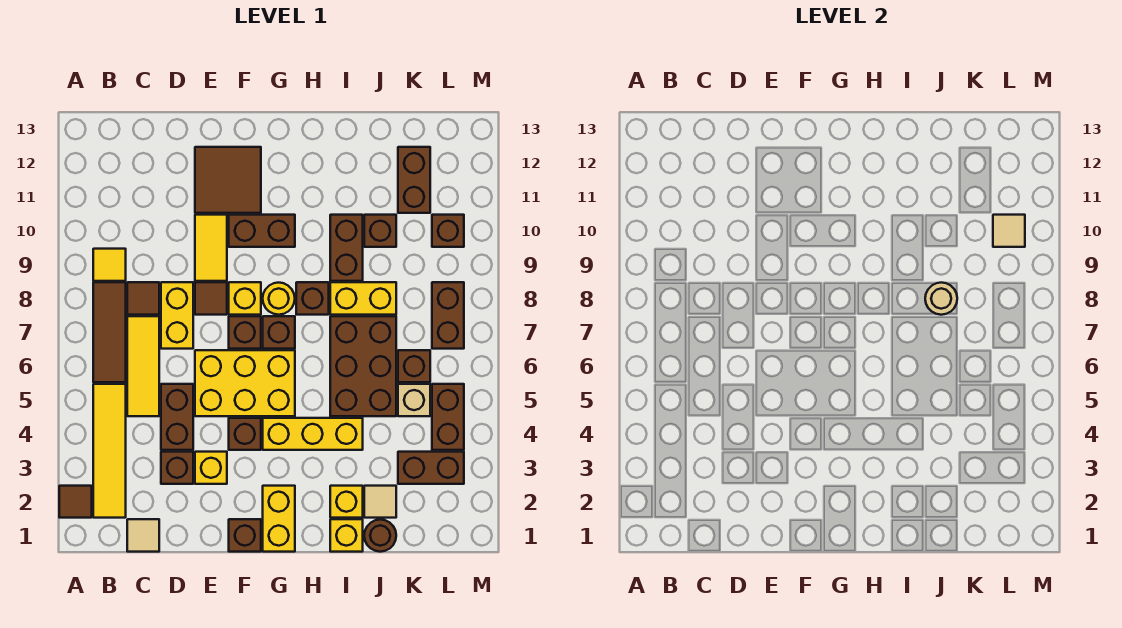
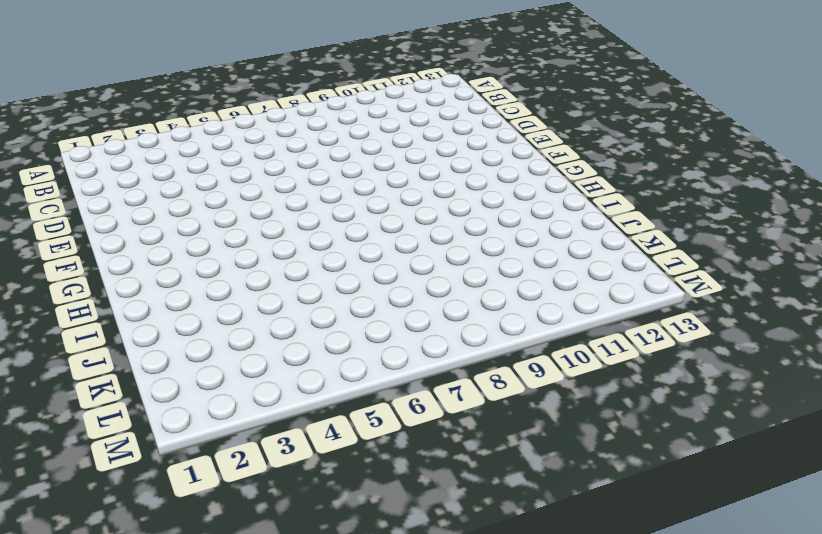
none -> brown 1x1 tile [59,486,92,518]
none -> yellow 1x4 tile [93,384,126,518]
none -> brown 1x3 tile [93,282,126,382]
none -> yellow 1x1 tile [93,249,126,281]

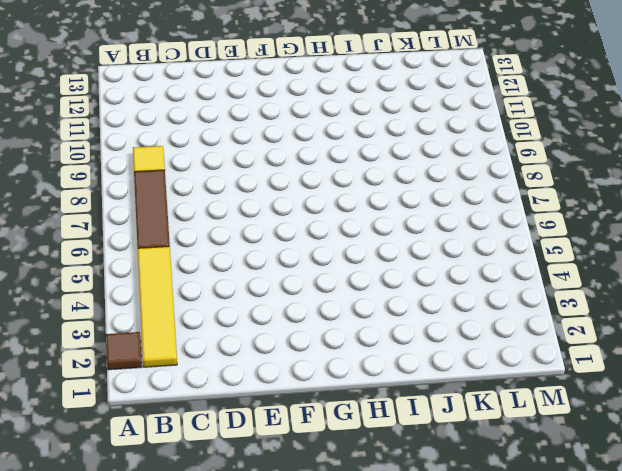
none -> tan 1x1 tile [127,519,159,552]
none -> yellow 1x3 tile [127,316,159,416]
none -> brown 1x1 tile [127,282,159,315]
none -> brown 1x1 brick [161,452,193,484]

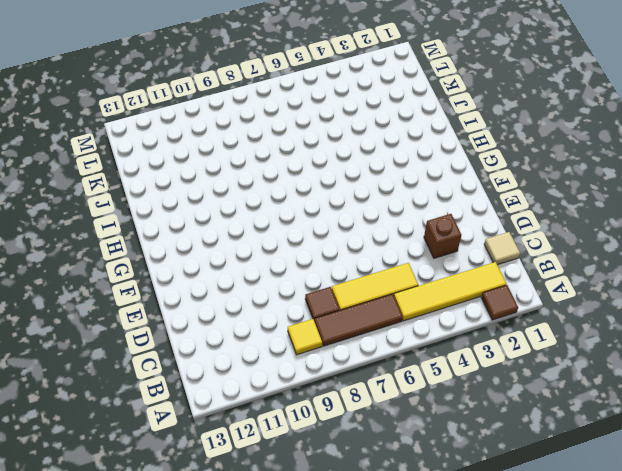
none -> brown 1x2 brick [161,384,193,450]
none -> yellow 1x2 brick [161,282,193,349]
none -> yellow 1x1 brick [195,452,227,484]
none -> yellow 2x3 brick [195,350,295,416]

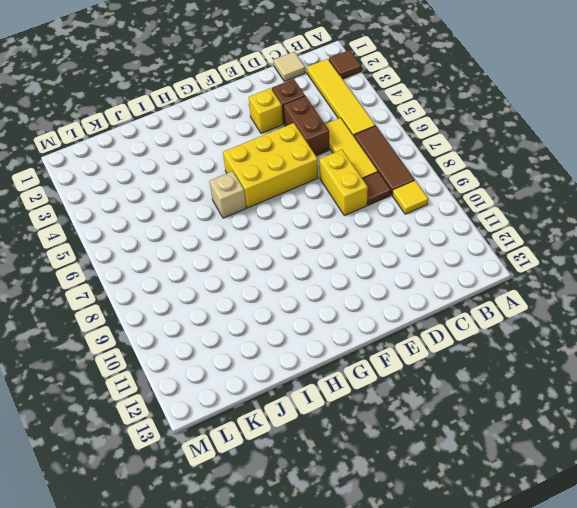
tan 1x1 brick [210,171,246,218] -> tan 1x1 brick moved to [398,384,430,416]
none -> brown 1x1 tile [195,282,227,315]
none -> yellow 1x2 tile [195,215,227,281]
none -> brown 2x2 tile [195,147,261,213]
none -> brown 1x1 brick [229,519,261,552]

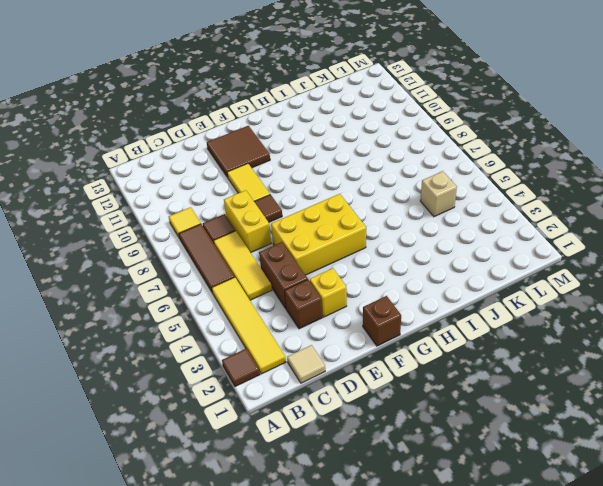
none -> brown 1x1 brick [229,418,261,450]
none -> brown 1x1 brick [229,316,261,349]
none -> yellow 1x1 brick [229,282,261,315]
none -> brown 1x2 brick [229,215,295,247]

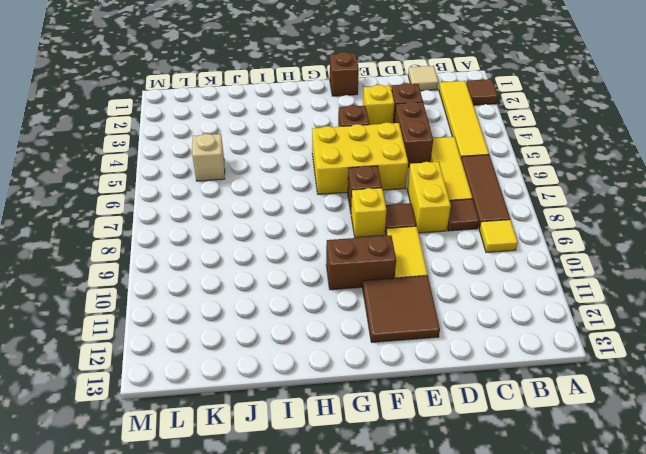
none -> yellow 1x2 brick [263,486,295,552]
none -> yellow 1x3 brick [263,418,363,450]
none -> brown 1x1 brick [263,316,295,349]
none -> yellow 1x1 round brick [263,283,295,315]

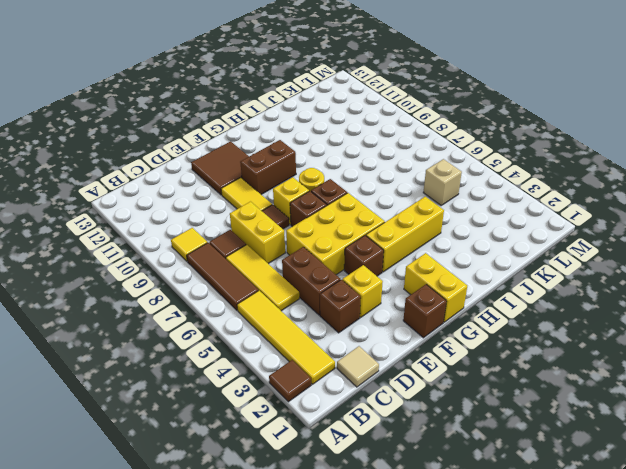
none -> brown 1x1 brick [296,282,329,315]
none -> yellow 1x1 brick [330,519,363,552]
none -> yellow 1x1 brick [330,486,363,518]
none -> brown 2x3 brick [330,316,396,416]

